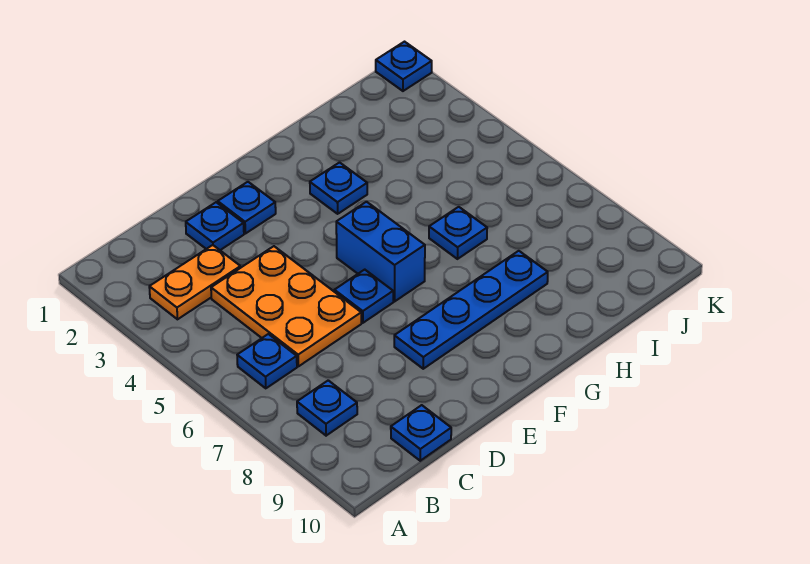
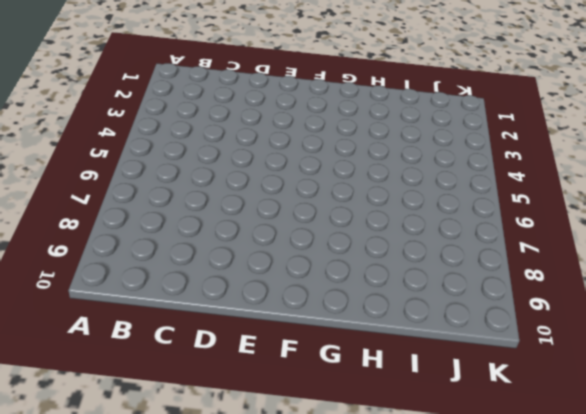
none -> orange 1x2 plate [149,245,241,319]
none -> blue 1x1 plate [237,334,297,388]
none -> blue 1x1 plate [297,380,357,436]

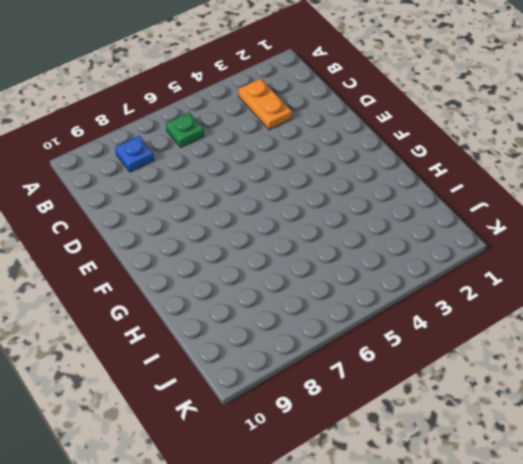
green 1x1 plate [166,112,204,147] -> blue 1x1 plate [237,334,297,388]
none -> orange 2x3 plate [211,246,361,366]
none -> blue 1x1 plate [391,405,451,461]
none -> blue 1x1 plate [186,202,244,250]

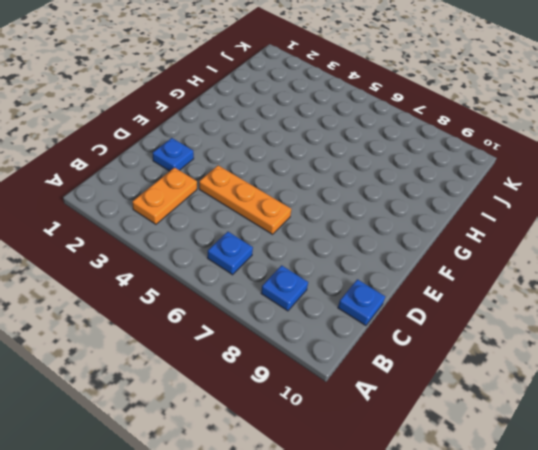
orange 1x3 plate [199,165,291,234] -> orange 2x3 plate [211,246,361,366]
none -> blue 1x1 plate [218,182,276,234]
none -> blue 1x1 plate [334,270,393,323]
none -> blue 1x4 plate [394,251,548,369]

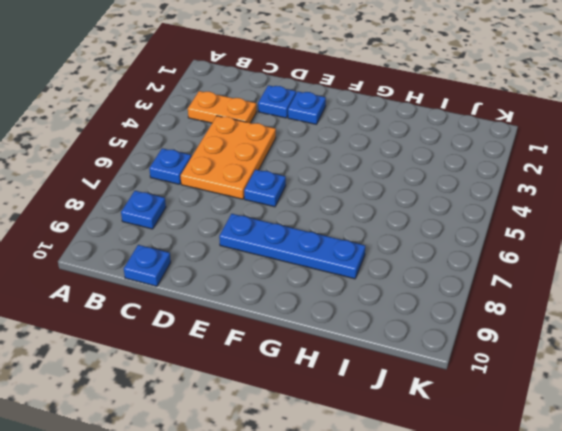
none -> blue 1x2 brick [336,202,425,301]
none -> blue 1x1 plate [310,162,367,214]
none -> blue 1x1 plate [429,207,487,259]

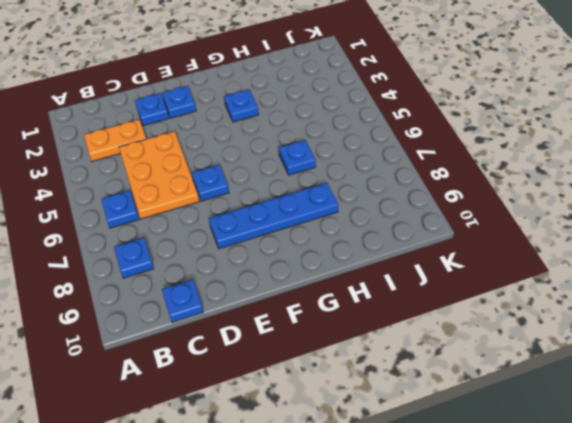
none -> blue 1x2 brick [336,202,425,301]
none -> blue 1x1 plate [376,42,432,91]

